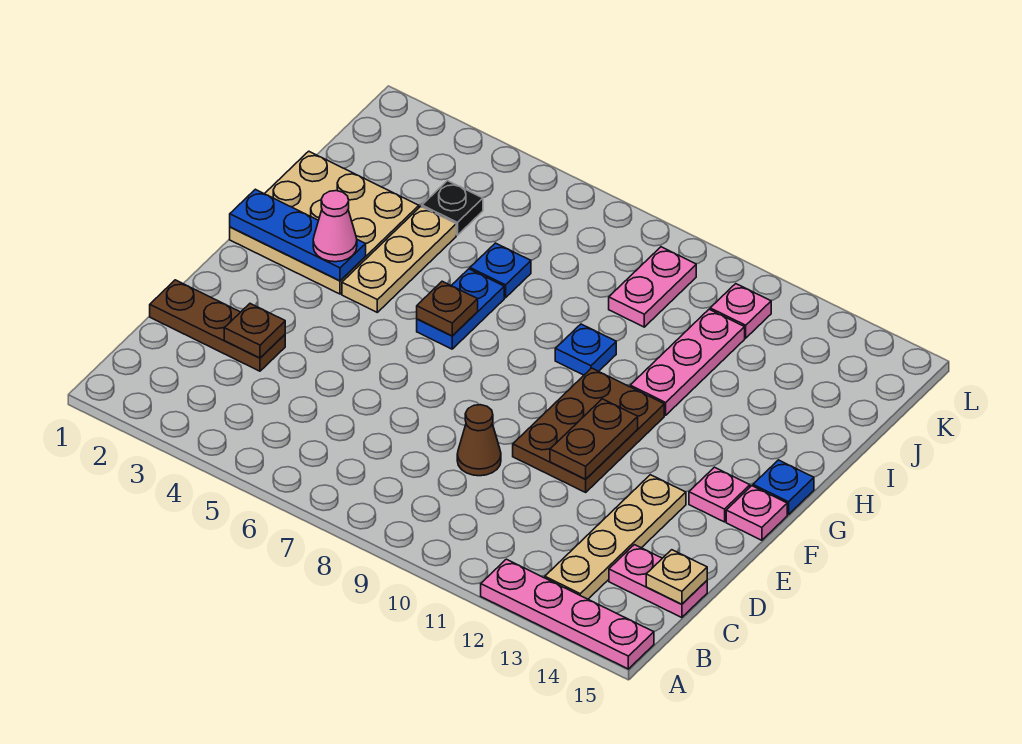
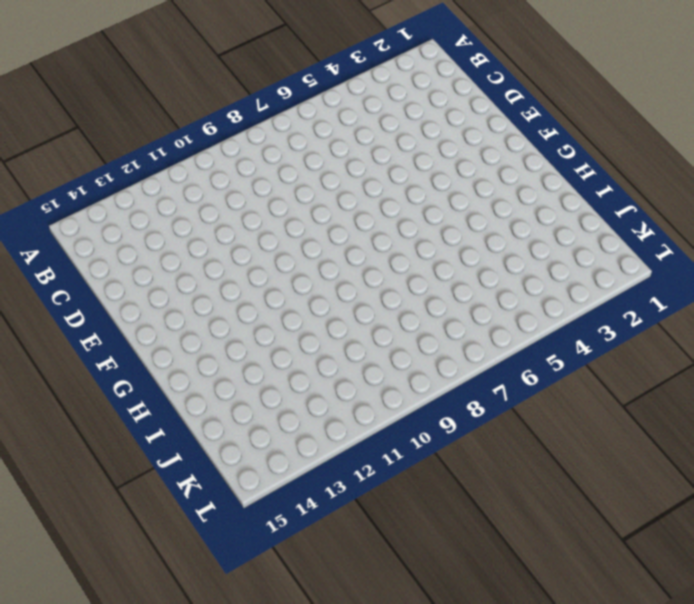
none -> pink 1x4 plate [481,559,654,669]
none -> tan 1x4 plate [545,475,686,599]
none -> pink 1x2 plate [609,545,707,618]

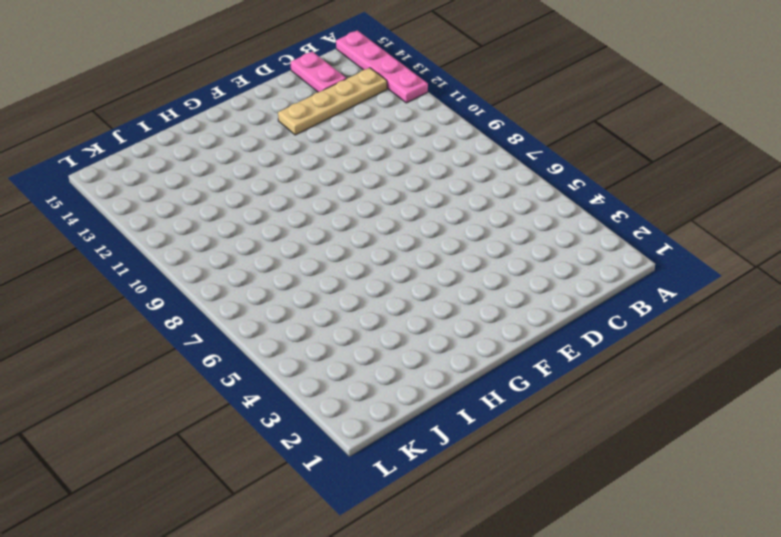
none -> brown 1x3 plate [150,280,285,371]
none -> brown 1x1 cone [457,405,501,476]
none -> brown 2x3 plate [513,368,664,492]

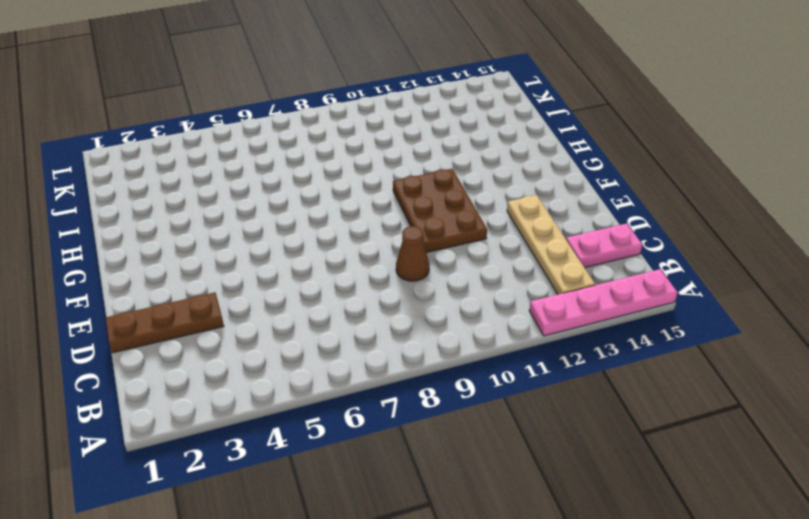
none -> pink 1x1 plate [689,467,750,522]
none -> pink 1x1 plate [726,486,787,540]
none -> tan 3x3 plate [230,151,419,294]

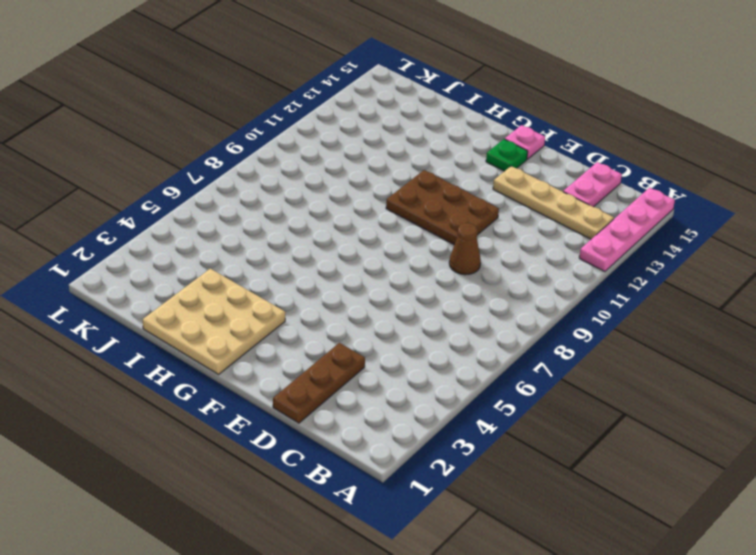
green 1x1 plate [486,139,528,171] -> pink 1x1 plate [689,467,750,522]
none -> tan 1x3 plate [342,206,456,312]
none -> blue 1x2 plate [417,269,504,349]
none -> blue 1x1 plate [753,460,814,515]

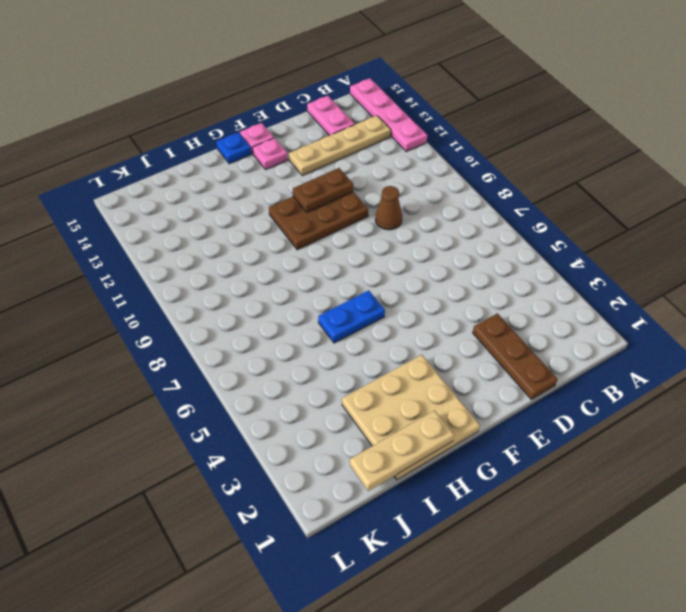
tan 1x3 plate [350,410,454,491] -> tan 1x3 plate moved to [342,206,456,312]
none -> blue 1x1 plate [555,324,616,375]
none -> pink 1x3 plate [630,309,745,415]
none -> blue 1x1 plate [470,243,531,298]

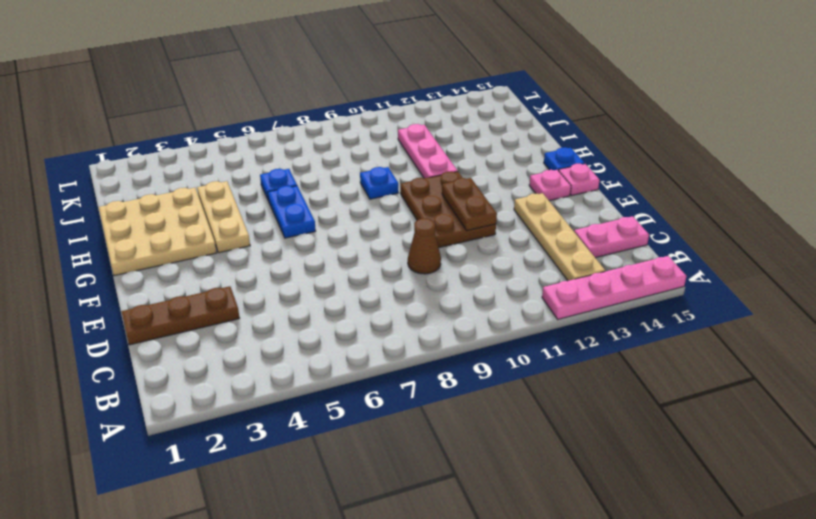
none -> black 1x1 plate [422,181,483,235]
none -> pink 1x2 plate [609,247,696,327]
none -> pink 1x1 plate [710,284,771,338]

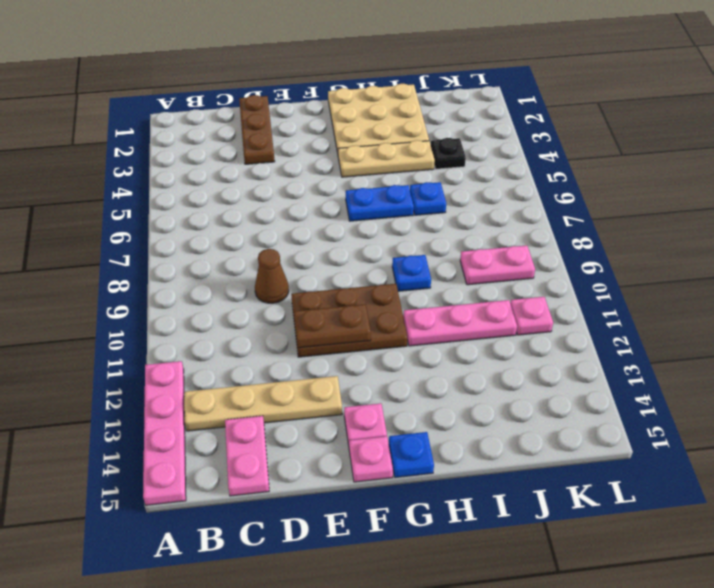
none -> tan 1x1 plate [646,550,707,604]
none -> brown 1x1 plate [224,304,285,358]
none -> blue 1x3 plate [230,189,366,281]

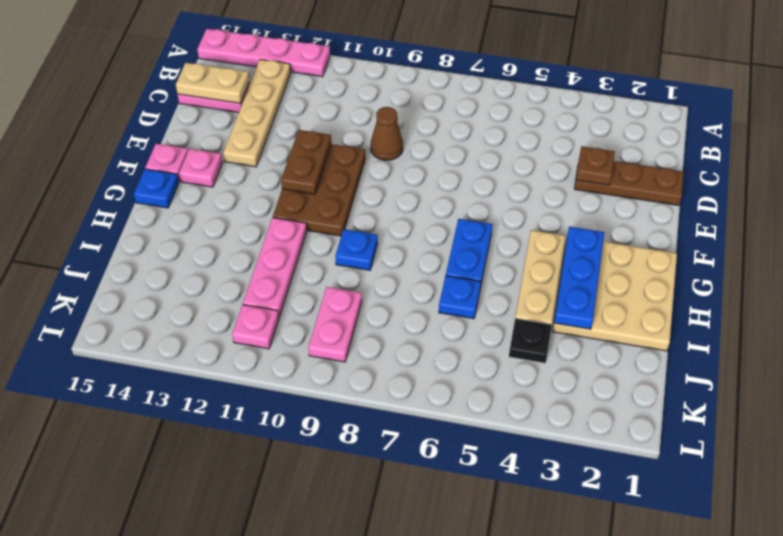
tan 1x2 plate [176,63,249,103] -> tan 1x1 plate [646,550,707,604]
blue 1x3 plate [554,227,604,329] -> blue 1x3 plate turned to [230,189,366,281]
none -> brown 1x1 plate [417,281,478,336]
none -> pink 1x1 cone [313,191,357,262]

